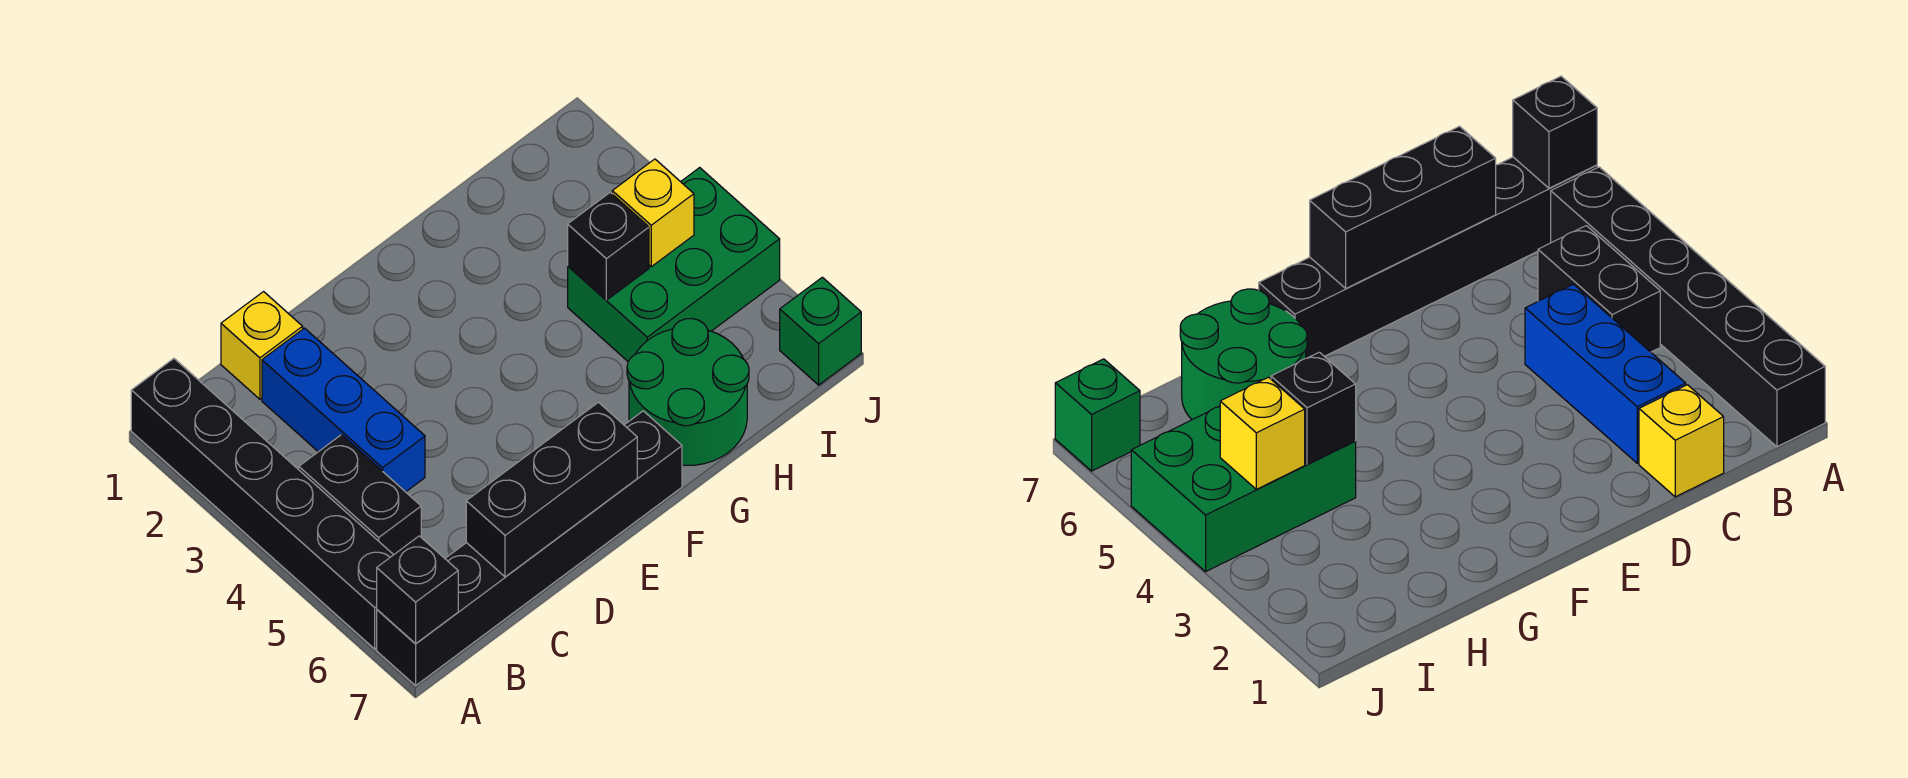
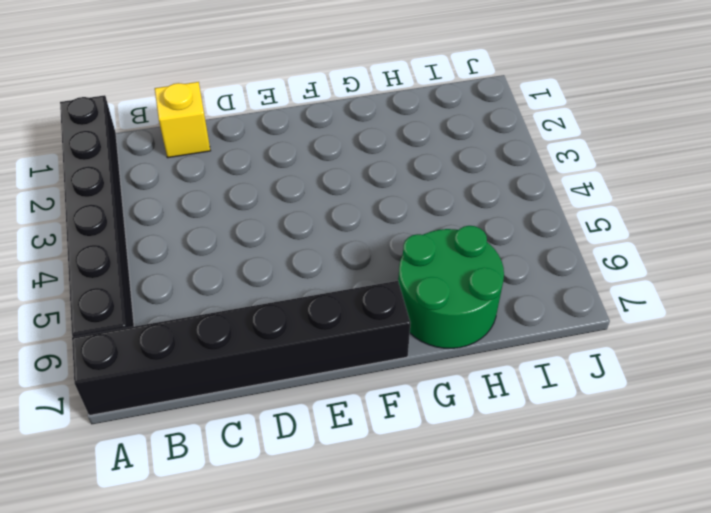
none -> black 1x2 brick [299,435,421,555]
none -> blue 1x3 brick [262,328,425,492]
none -> green 2x3 brick [568,168,780,361]

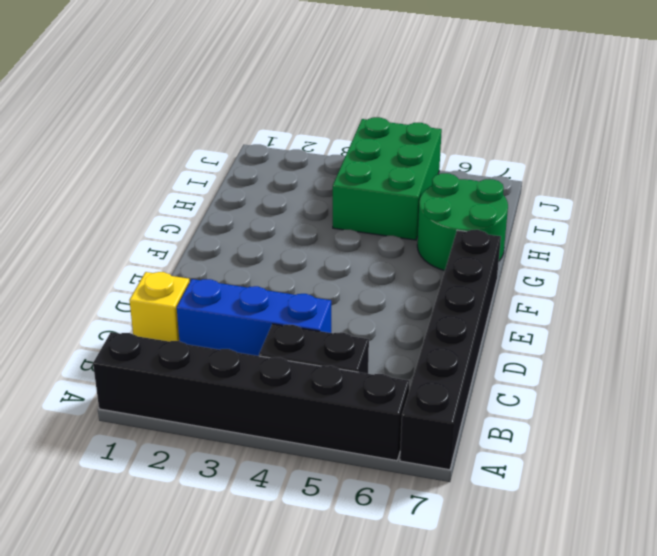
none -> green 1x1 brick [780,277,861,385]
none -> black 1x1 brick [377,536,458,644]
none -> black 1x3 brick [466,402,637,577]

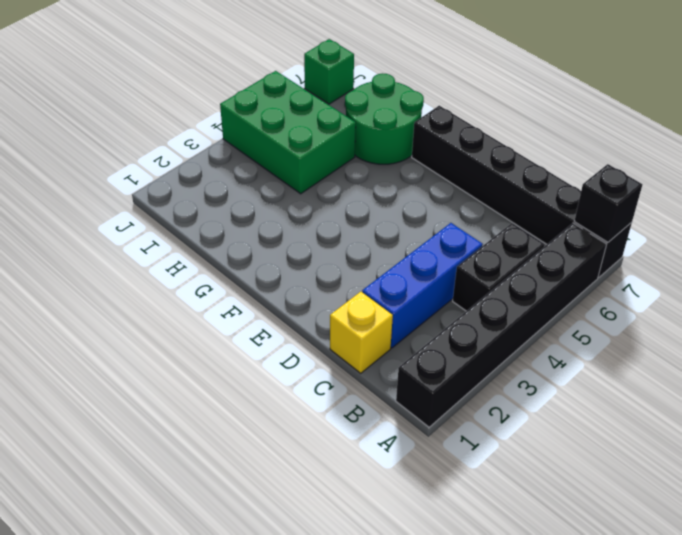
none -> black 1x3 brick [466,402,637,577]
none -> black 1x1 brick [568,193,649,300]
none -> yellow 1x1 brick [612,159,694,267]

